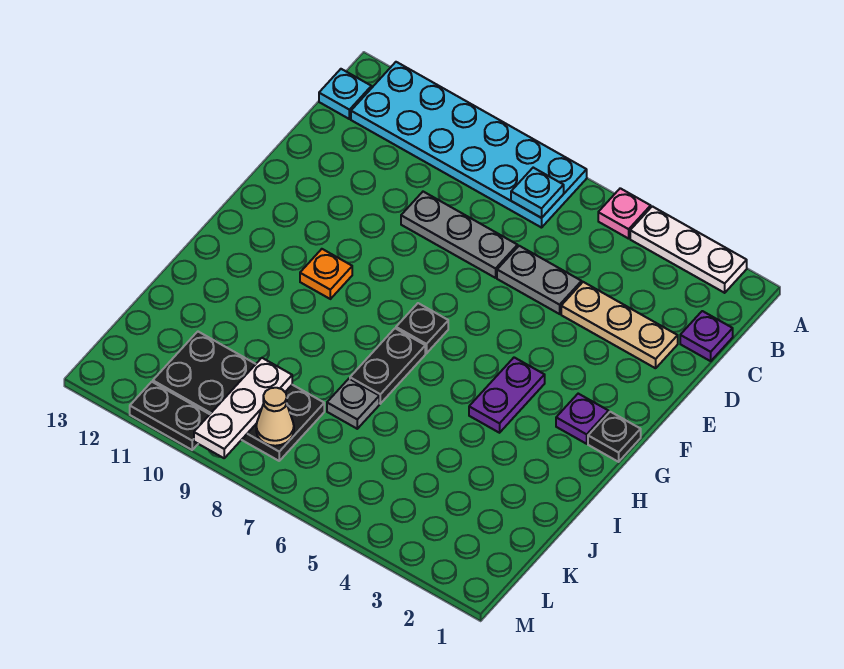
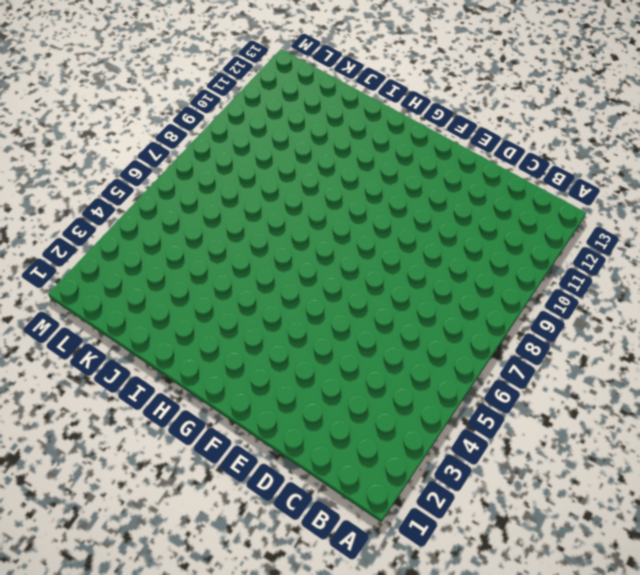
none -> white 1x3 plate [630,206,747,293]
none -> pink 1x1 plate [598,188,651,239]
none -> cyan 2x6 plate [351,62,587,228]

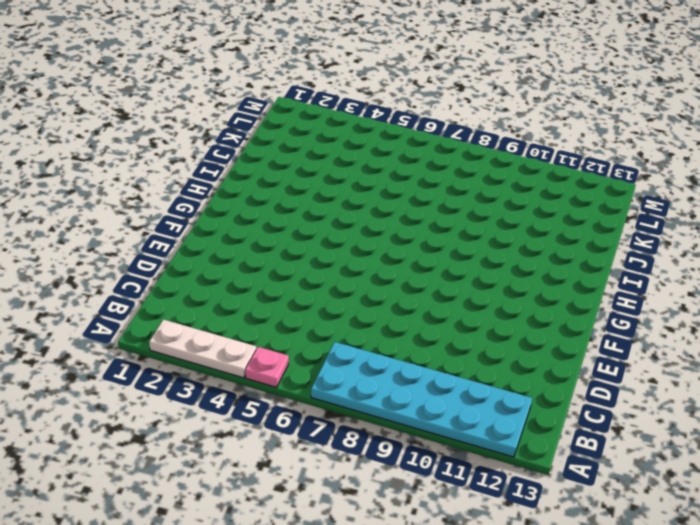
none -> cyan 1x1 plate [319,69,371,119]
none -> purple 1x1 plate [680,311,733,361]
none -> tan 1x3 plate [561,282,678,368]

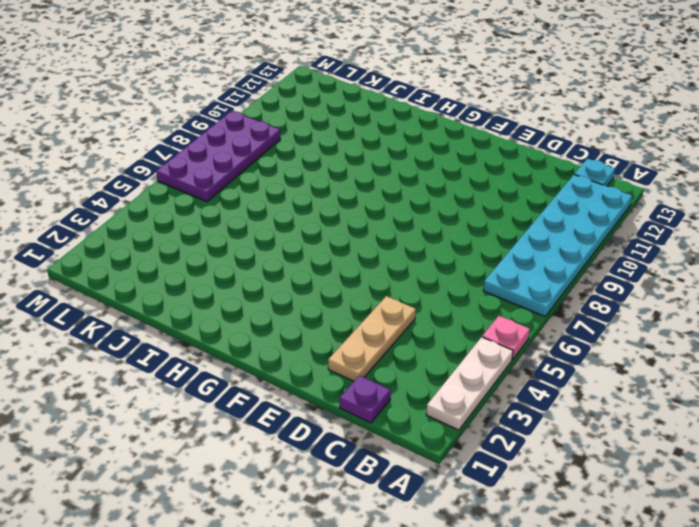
purple 2x4 plate [156,111,281,202] -> black 2x4 plate [153,332,324,461]
none -> grey 1x2 plate [497,246,582,314]
none -> grey 1x3 plate [401,192,518,278]
none -> black 1x1 plate [588,412,641,462]

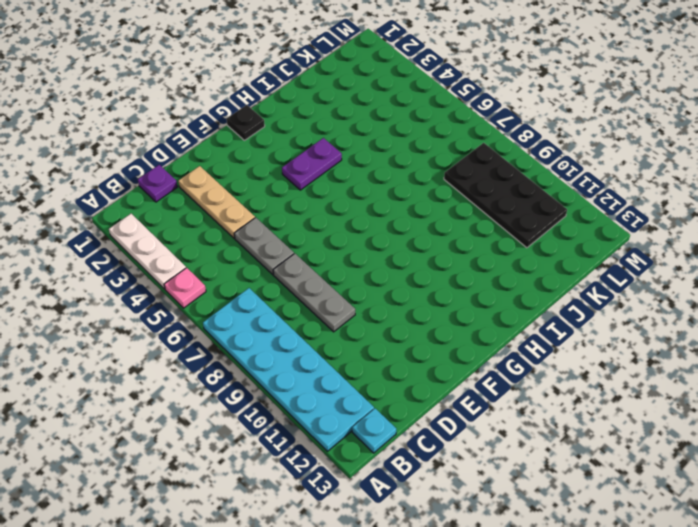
none -> purple 1x1 plate [556,394,609,444]
none -> black 1x1 plate [396,303,448,353]
none -> orange 1x1 plate [300,249,352,299]

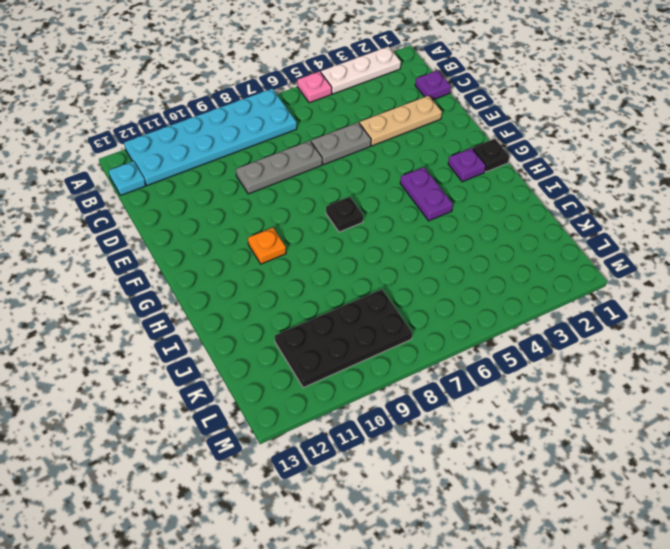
none -> black 1x2 plate [350,328,425,404]
none -> grey 1x1 plate [327,379,379,429]
none -> black 1x2 plate [130,382,210,450]

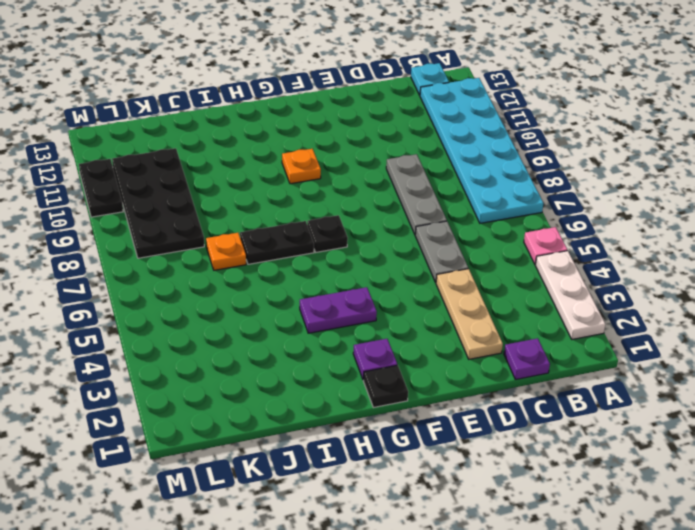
orange 1x1 plate [206,233,246,270] -> grey 1x1 plate [327,379,379,429]
none -> cyan 1x1 plate [511,168,564,218]
none -> white 1x3 plate [194,358,292,458]
none -> tan 1x1 cone [256,388,294,446]

